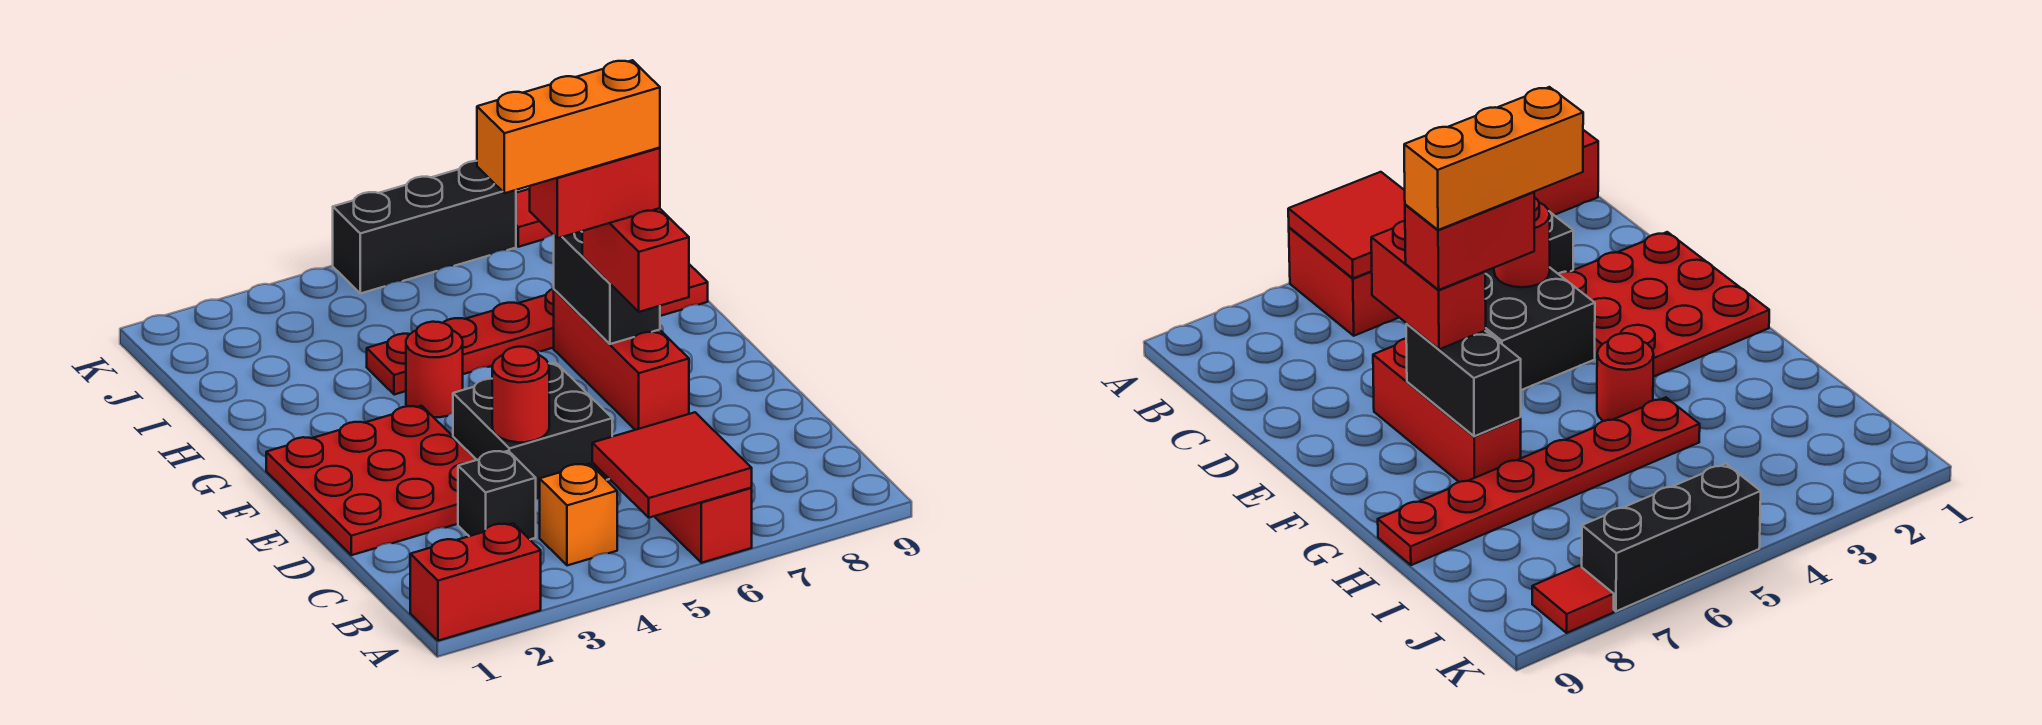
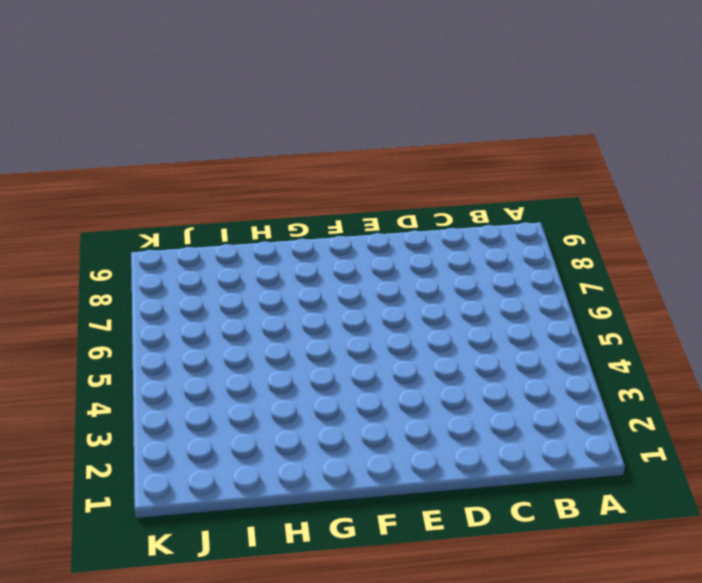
none -> red 1x2 brick [410,523,541,641]
none -> red 1x2 brick [654,488,752,563]
none -> orange 1x1 brick [540,464,617,565]

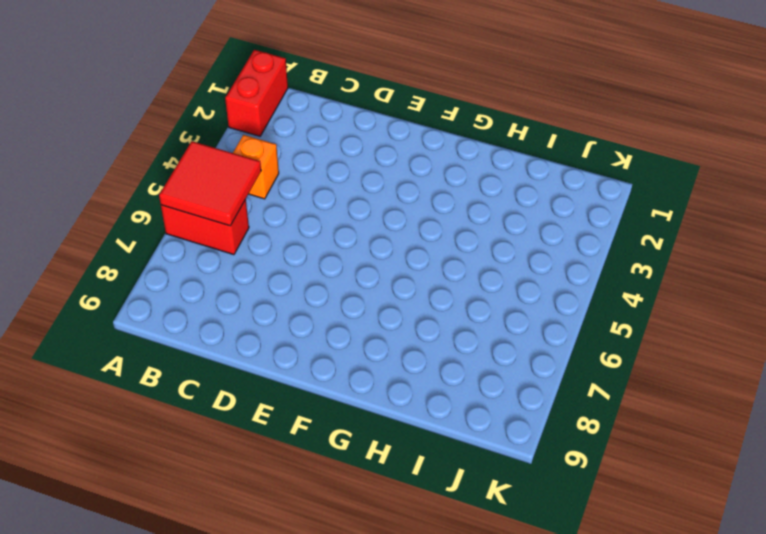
none -> black 1x1 brick [458,451,536,539]
none -> red 3x3 plate [266,406,476,555]
none -> black 2x2 brick [453,363,612,499]

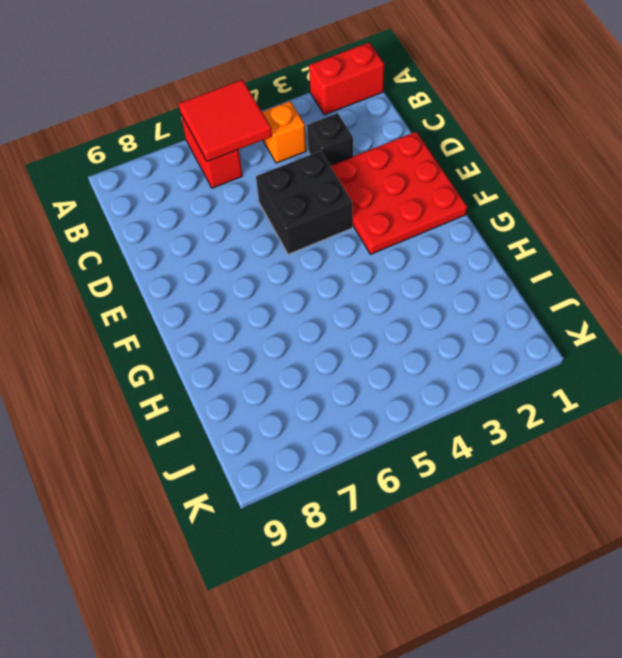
none -> red 1x3 brick [554,290,689,430]
none -> red 1x1 round brick [406,322,463,417]
none -> red 1x6 plate [367,264,708,395]

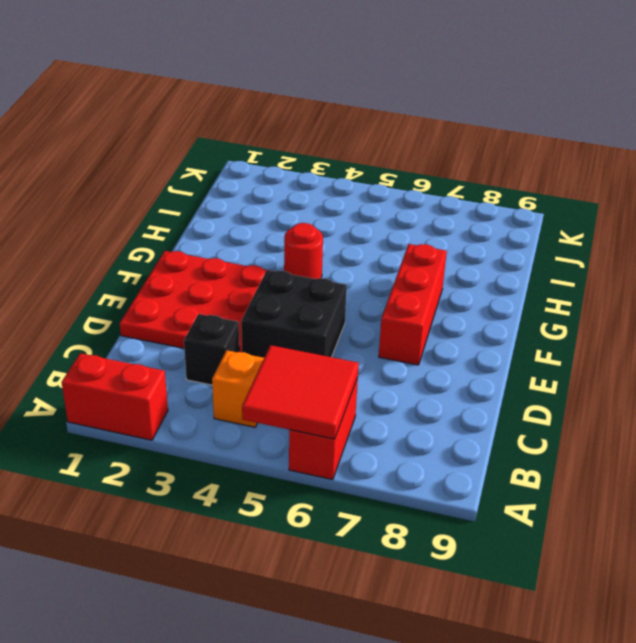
none -> red 1x6 plate [367,264,708,395]
none -> black 1x3 brick [333,161,516,294]
none -> red 1x1 tile [516,189,553,247]

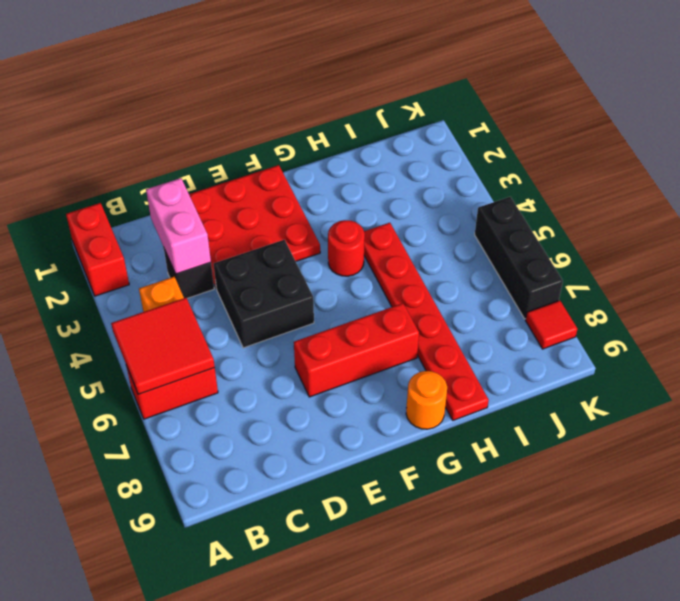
pink 1x2 brick [146,178,211,274] -> none
orange 1x1 round brick [406,371,447,429] -> none
none -> red 1x1 round brick [492,347,549,442]
none -> black 1x2 brick [554,231,660,344]
none -> red 1x2 brick [582,208,689,312]

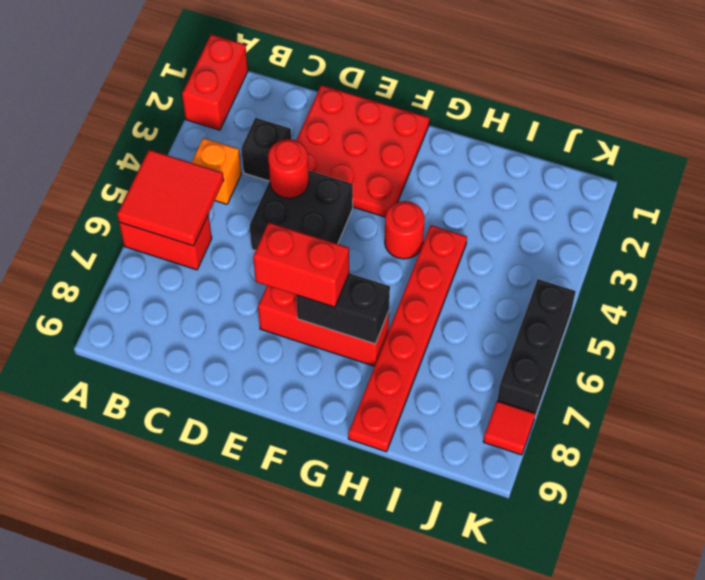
none -> red 1x2 brick [530,148,660,238]
none -> orange 1x3 brick [477,60,660,193]

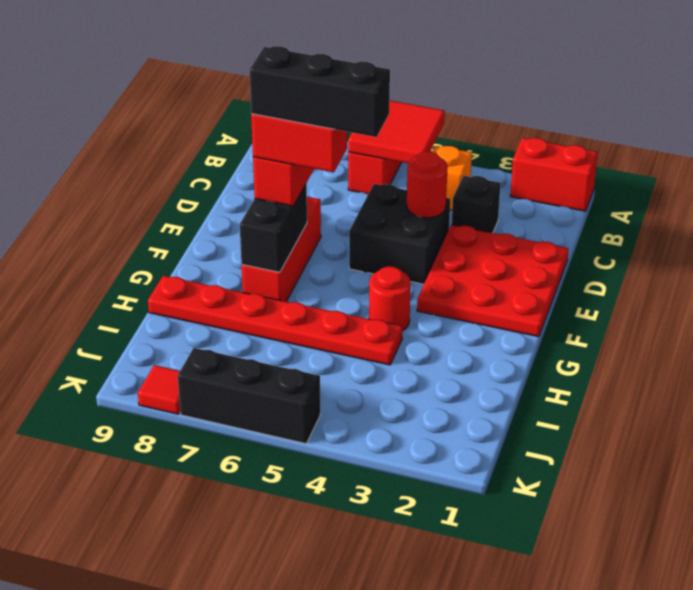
black 1x3 brick [250,46,390,137] -> orange 1x3 brick [477,60,660,193]

